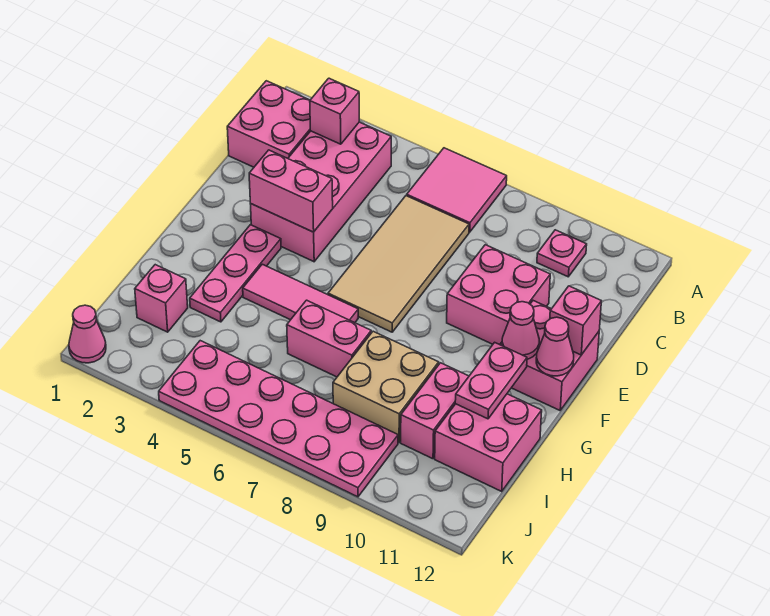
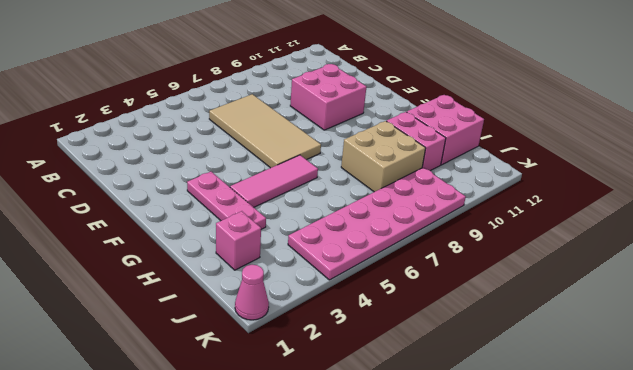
none -> pink 2x2 tile [407,148,507,232]
none -> pink 2x2 brick [227,81,310,167]
none -> pink 2x4 brick [251,122,391,262]

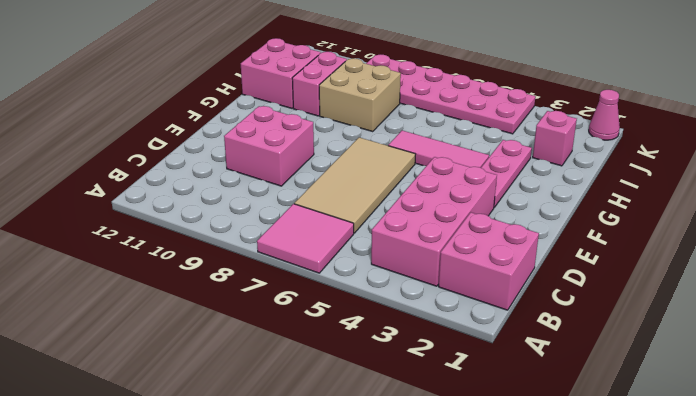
none -> pink 1x1 plate [537,230,587,277]
none -> pink 2x2 brick [500,301,599,410]
none -> pink 1x2 brick [287,300,371,377]

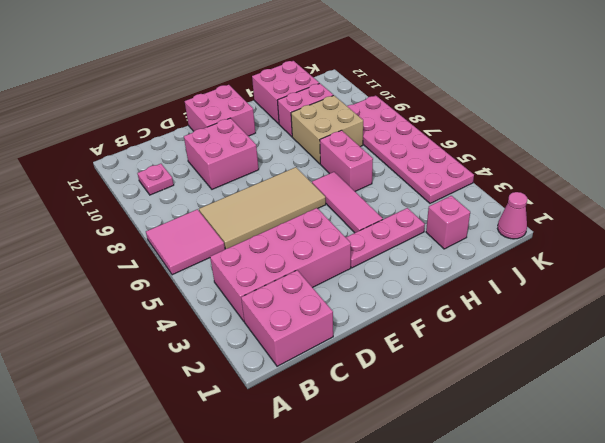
none -> pink 1x1 brick [310,78,359,144]
none -> pink 1x2 brick [249,150,333,232]
none -> pink 1x1 brick [550,286,601,355]

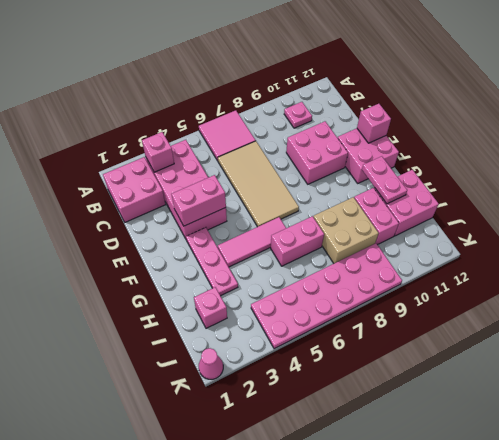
none -> pink 1x1 cone [502,302,539,359]
none -> pink 1x1 cone [536,317,574,376]

